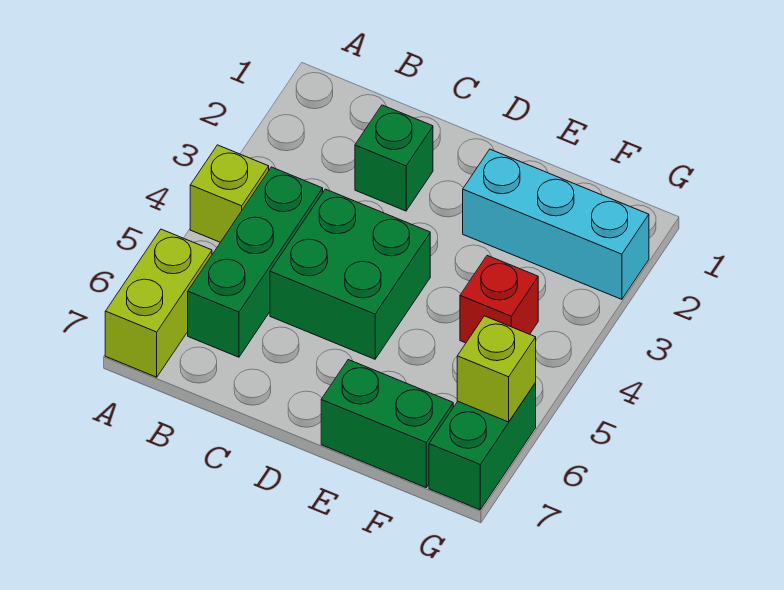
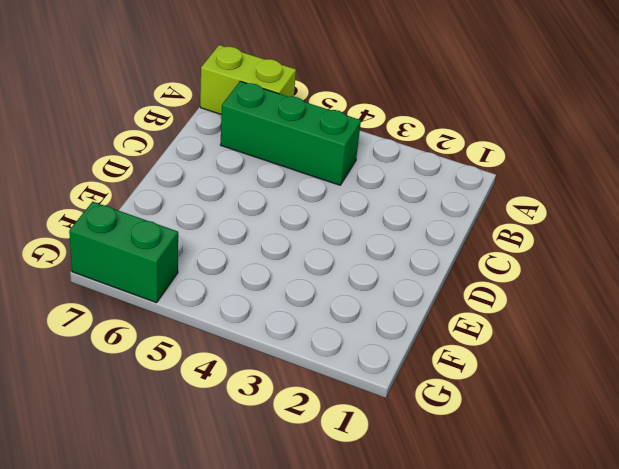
none -> lime 1x1 brick [190,145,269,242]
none -> green 1x1 brick [355,105,433,211]

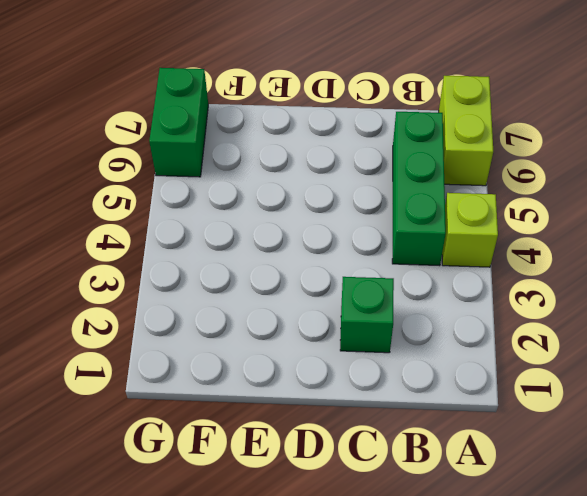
none -> green 2x2 brick [270,189,430,359]
none -> cyan 1x3 brick [463,149,649,299]

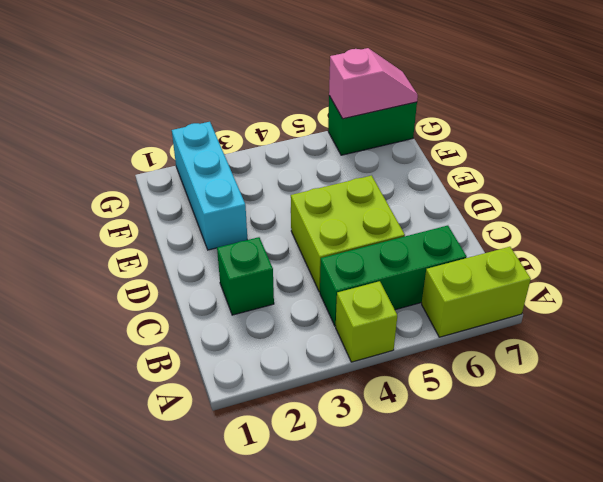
lime 2x2 brick [291,175,405,292] -> green 2x2 brick [270,189,430,359]
pink 1x2 slope [329,48,418,119] -> lime 1x1 brick [457,316,536,422]
none -> green 1x2 brick [321,360,453,487]
none -> red 1x1 brick [460,256,538,343]

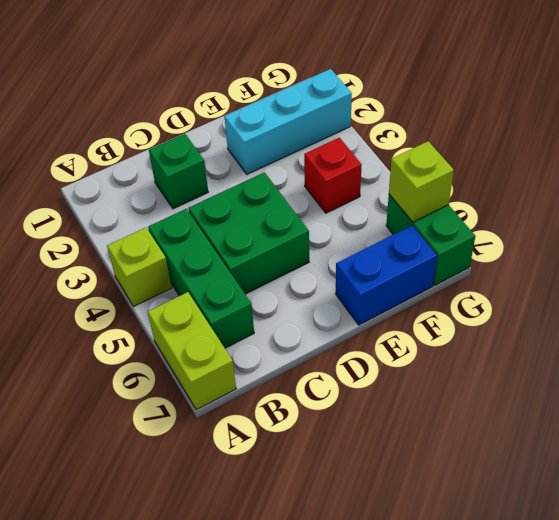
blue 1x2 brick [336,226,437,325] -> green 1x2 brick [321,360,453,487]

